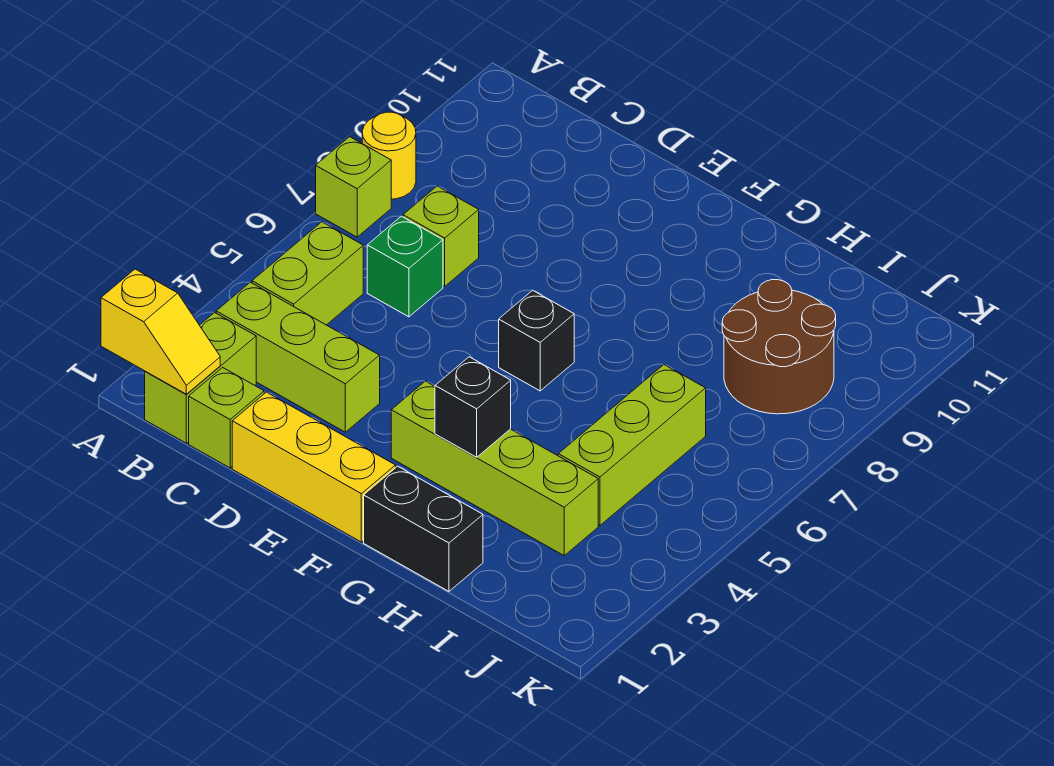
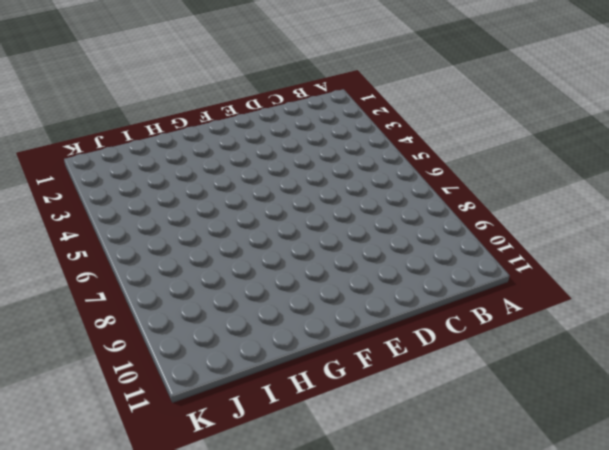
none -> lime 1x1 brick [316,137,391,237]
none -> yellow 1x1 round brick [362,112,416,199]
none -> lime 1x2 brick [145,313,256,443]

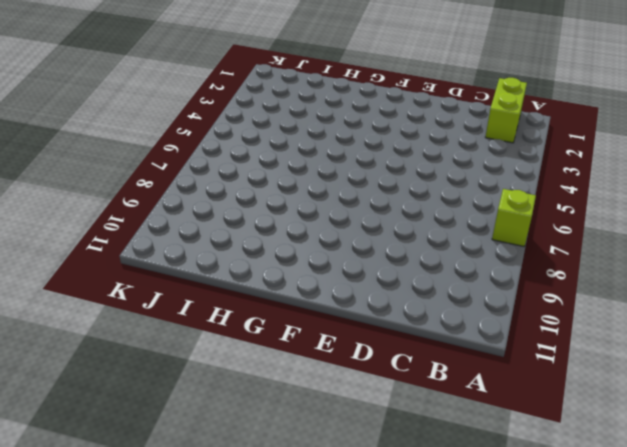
none -> yellow 1x1 round brick [362,112,416,199]
none -> lime 1x3 brick [216,282,380,432]
none -> lime 1x2 brick [252,222,363,325]

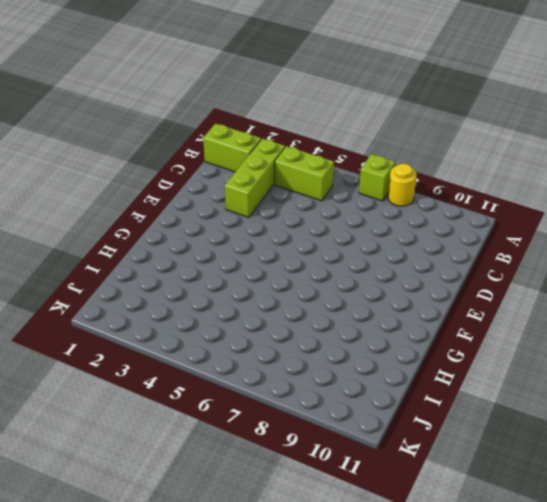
none -> lime 1x1 brick [189,368,264,468]
none -> green 1x1 brick [367,216,443,317]
none -> lime 1x1 brick [403,186,479,286]

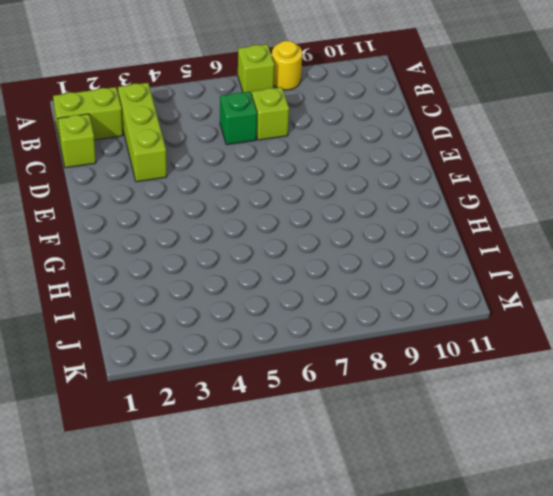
none -> lime 1x2 brick [252,222,363,325]
none -> yellow 1x3 brick [232,392,396,542]
none -> lime 1x4 brick [391,381,598,556]

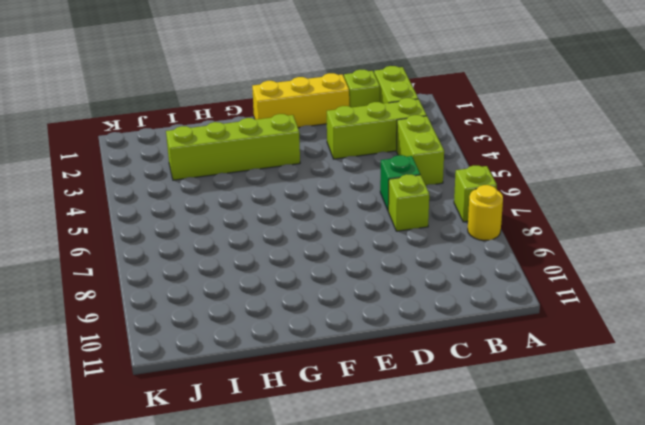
none -> black 1x1 brick [499,290,574,391]
none -> black 1x2 brick [364,466,483,591]
none -> lime 1x3 brick [558,365,706,525]

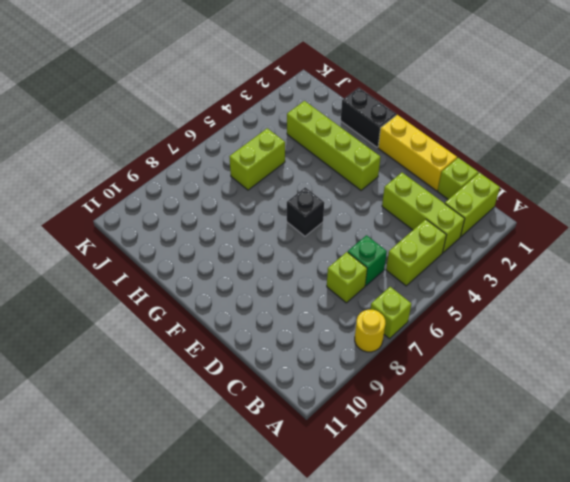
lime 1x2 brick [229,128,285,190] -> lime 1x3 brick [558,365,706,525]
none -> brown 2x2 round brick [722,280,836,414]
none -> yellow 1x2 slope [101,269,220,394]
none -> black 1x1 brick [435,357,511,457]

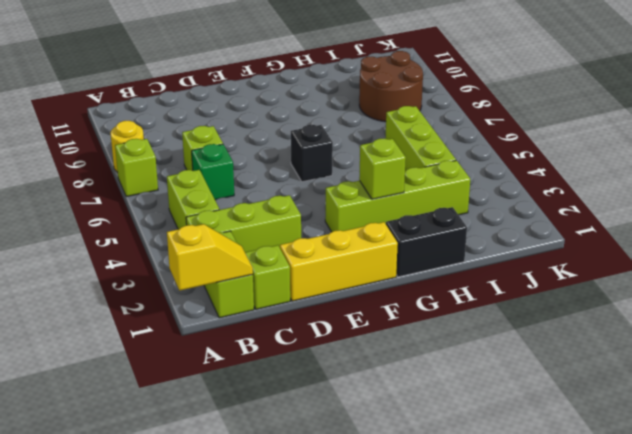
lime 1x1 brick [359,139,406,199] -> black 1x1 brick [435,357,511,457]

